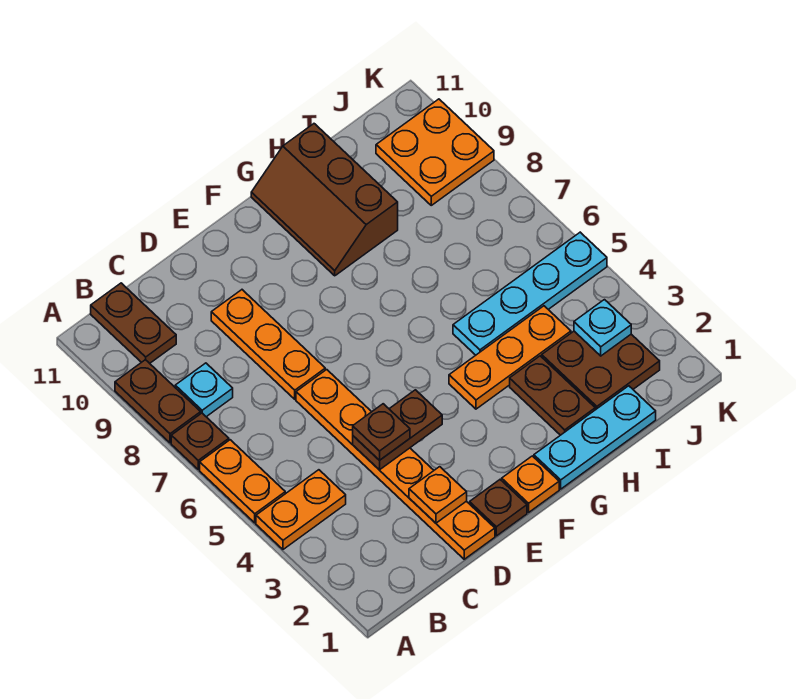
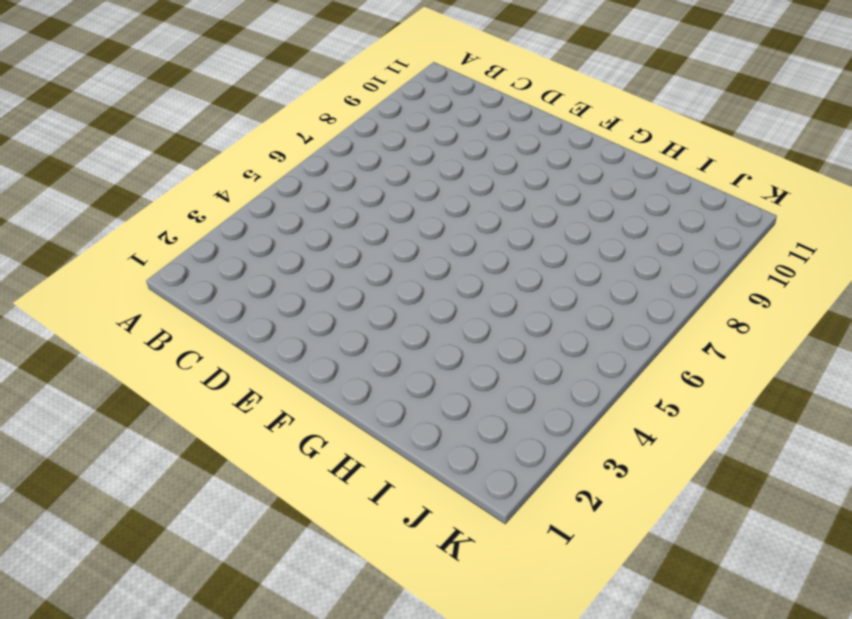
none -> orange 1x2 plate [256,470,346,549]
none -> orange 1x2 plate [200,440,285,523]
none -> brown 1x1 plate [171,413,229,469]

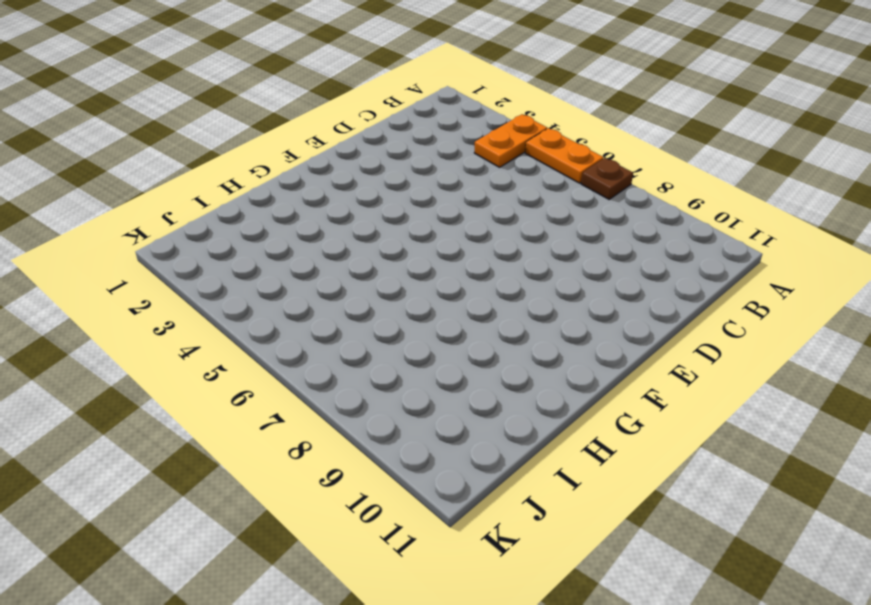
none -> brown 1x2 plate [115,360,201,443]
none -> cyan 1x1 plate [175,363,233,417]
none -> brown 1x2 plate [91,283,176,363]

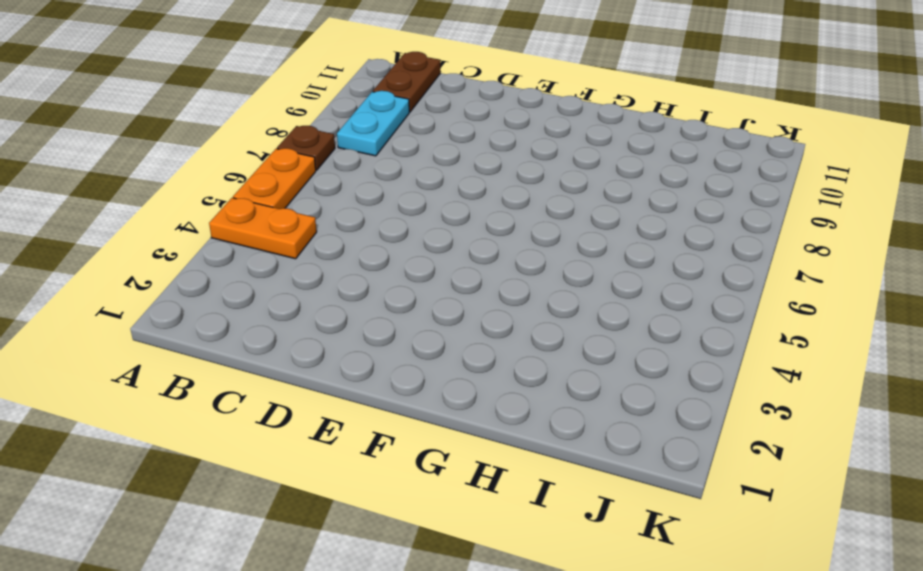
cyan 1x2 plate [337,91,409,156] -> cyan 1x1 plate [175,363,233,417]
none -> brown 1x2 plate [115,360,201,443]
none -> orange 1x6 plate [296,370,495,559]
none -> orange 1x3 plate [211,290,325,399]

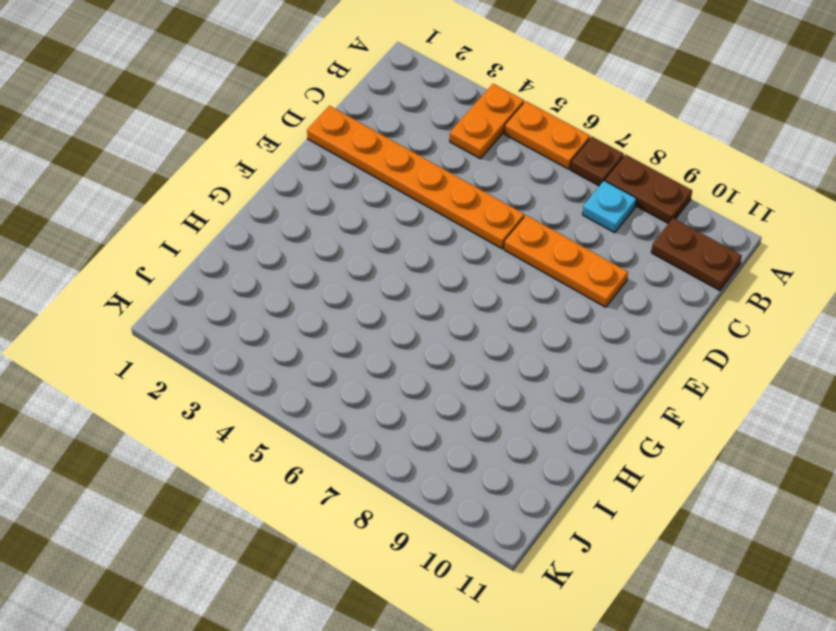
none -> brown 1x1 plate [470,480,527,536]
none -> orange 1x1 plate [502,456,559,512]
none -> cyan 1x3 plate [534,386,656,489]

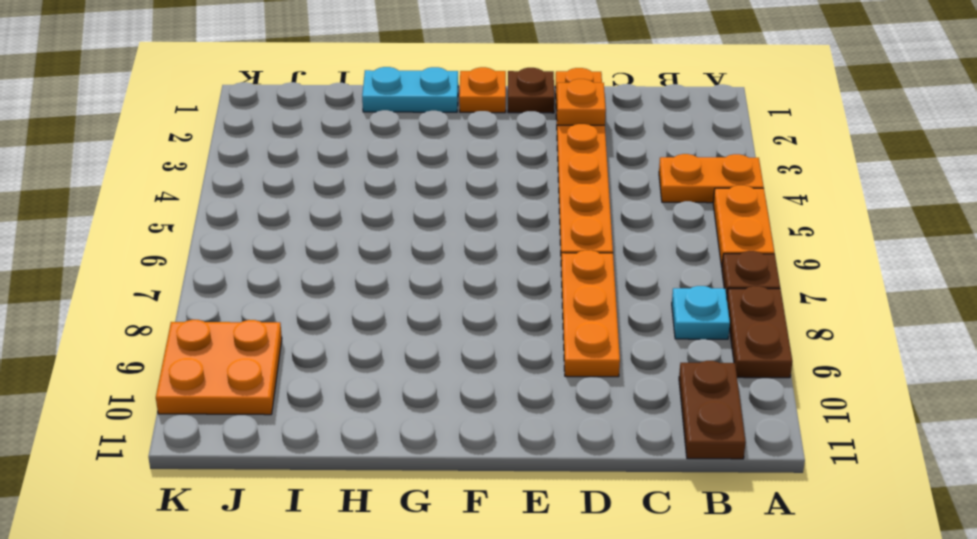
cyan 1x2 plate [362,67,458,112] -> cyan 1x3 plate [534,386,656,489]
none -> orange 1x3 plate [449,306,571,409]
none -> brown 2x3 slope [251,124,398,276]
none -> brown 1x2 plate [510,356,595,435]

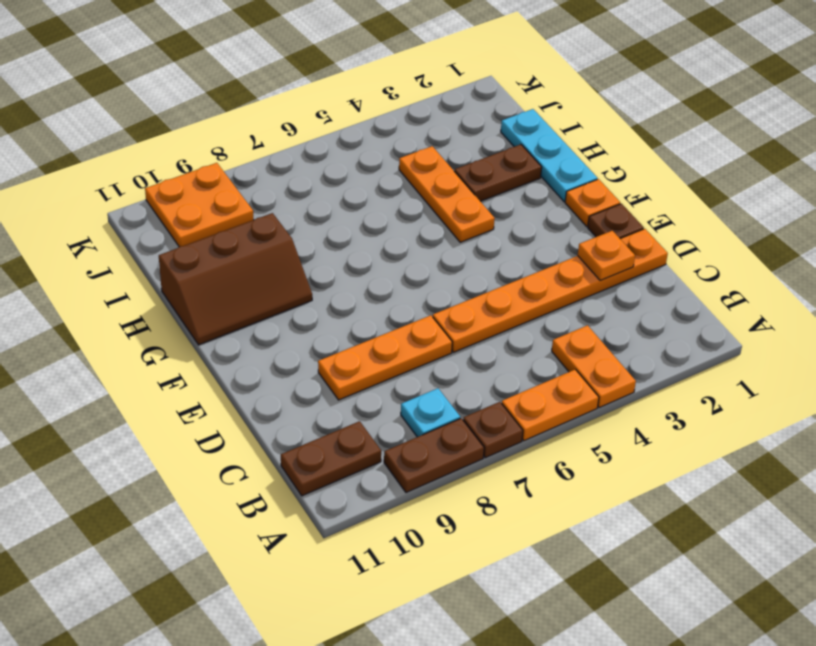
none -> cyan 1x4 plate [453,232,607,355]
none -> brown 2x2 plate [542,331,660,410]
none -> brown 1x2 plate [353,390,442,470]

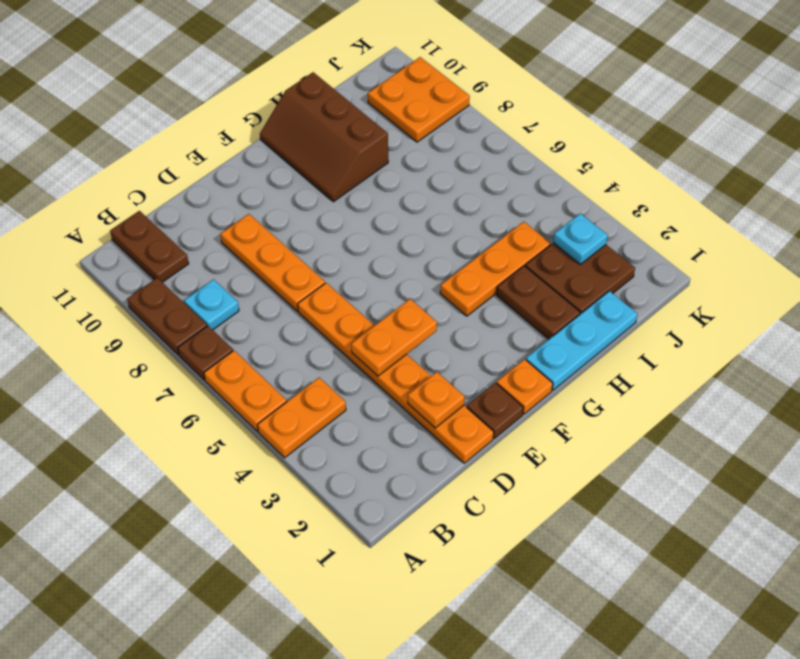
orange 1x2 plate [351,299,437,376] -> brown 1x2 plate [353,390,442,470]
none -> cyan 1x4 plate [453,232,607,355]
none -> brown 1x1 plate [353,404,410,460]

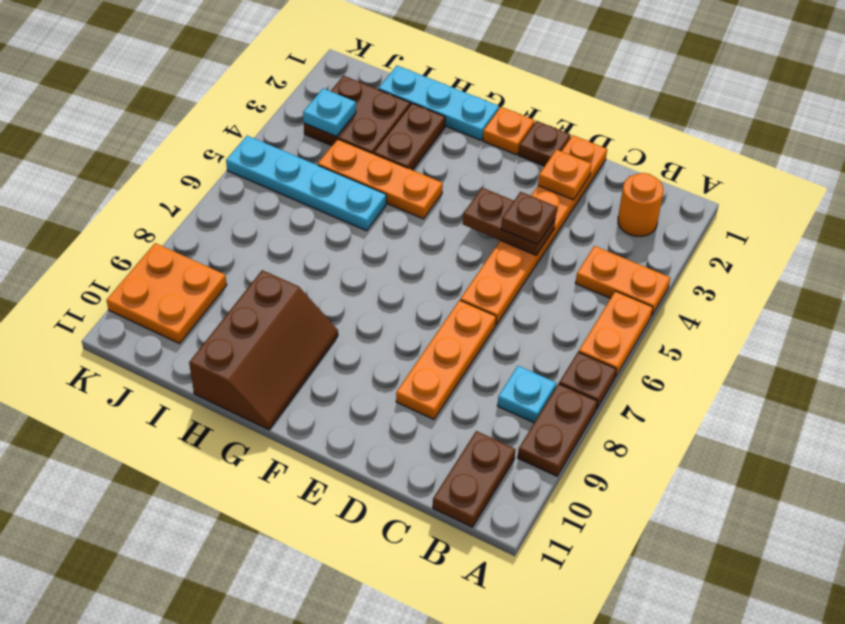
orange 1x1 round brick [618,173,664,236] -> none

